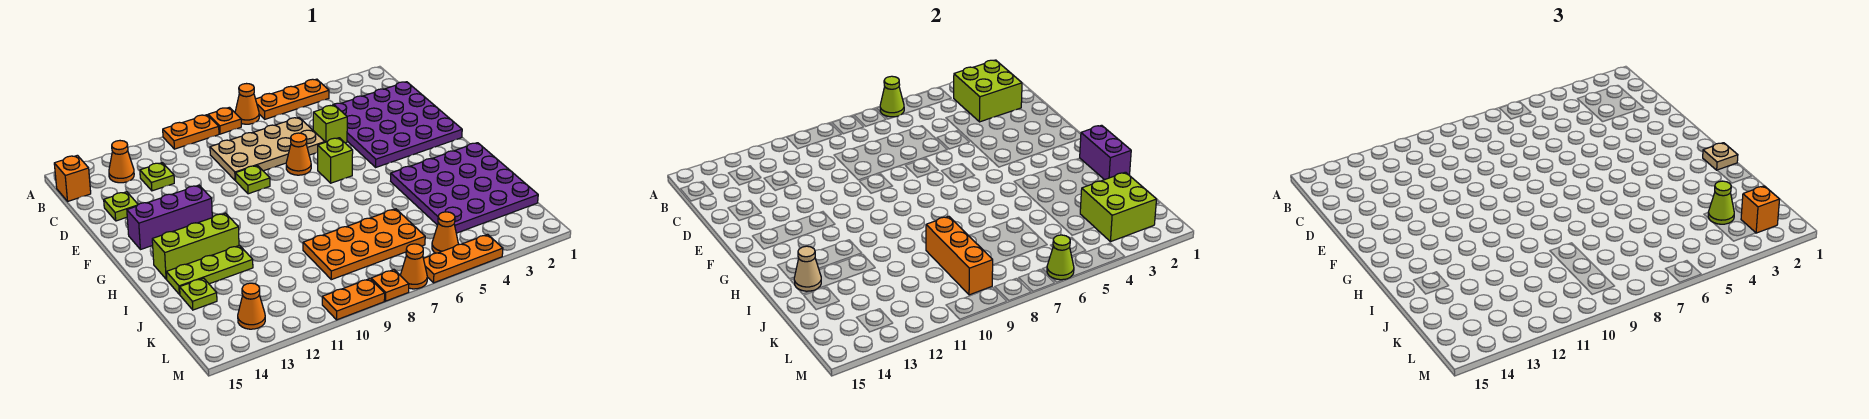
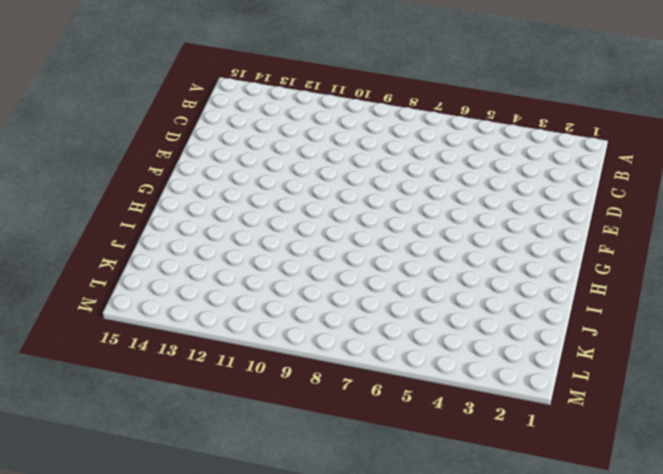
none -> orange 1x3 plate [256,79,329,119]
none -> orange 1x1 cone [235,84,259,124]
none -> orange 1x1 plate [208,107,241,134]
none -> orange 1x2 plate [163,115,219,149]

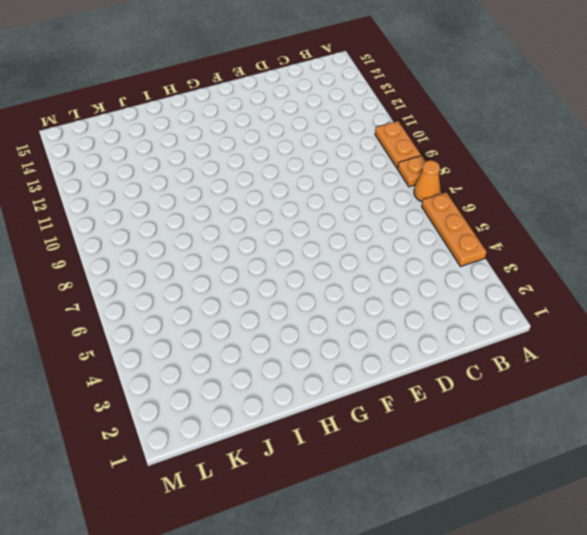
none -> orange 1x1 cone [109,141,134,183]
none -> orange 1x1 brick [54,155,91,201]
none -> purple 4x4 plate [332,82,462,167]
none -> tan 2x4 plate [210,117,325,180]

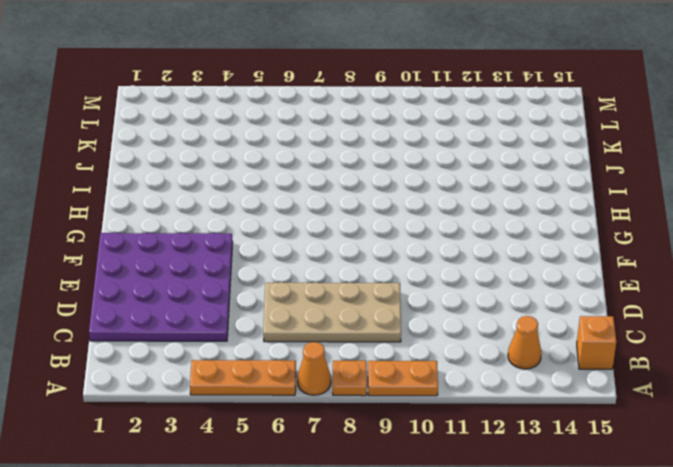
none -> lime 1x1 plate [140,163,174,191]
none -> lime 1x1 brick [313,105,347,143]
none -> lime 1x1 plate [104,192,138,221]
none -> orange 1x1 cone [286,133,311,175]

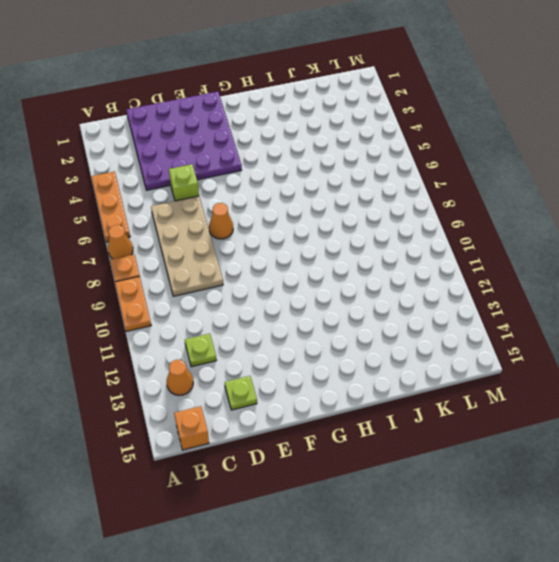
none -> lime 1x1 plate [235,165,270,194]
none -> lime 1x1 brick [318,138,353,183]
none -> purple 1x3 brick [127,185,212,250]
none -> purple 4x4 plate [391,143,538,233]

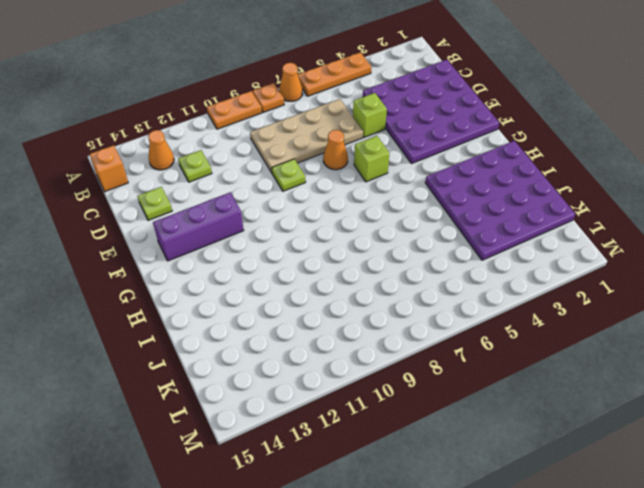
none -> lime 1x3 brick [152,213,239,279]
none -> lime 1x3 plate [166,245,253,294]
none -> orange 2x4 plate [303,209,425,280]
none -> lime 1x1 plate [180,278,217,310]

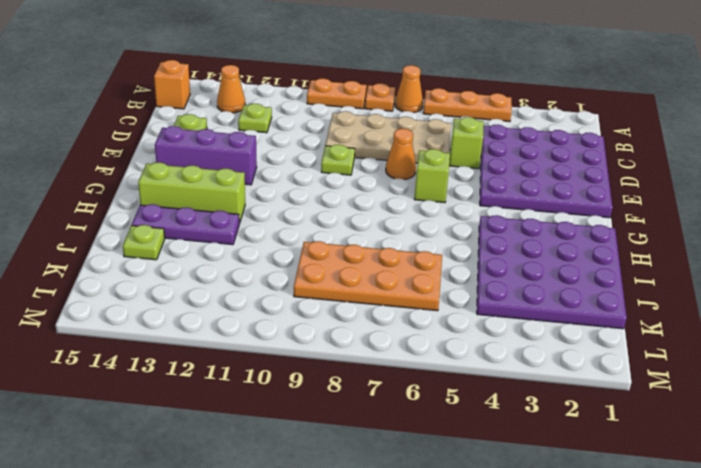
purple 1x3 plate [132,204,239,245] -> lime 1x3 plate [166,245,253,294]
none -> orange 1x1 cone [432,212,458,253]
none -> orange 1x1 cone [238,283,265,329]
none -> orange 1x3 plate [423,234,503,283]
none -> orange 1x1 cone [400,244,427,289]

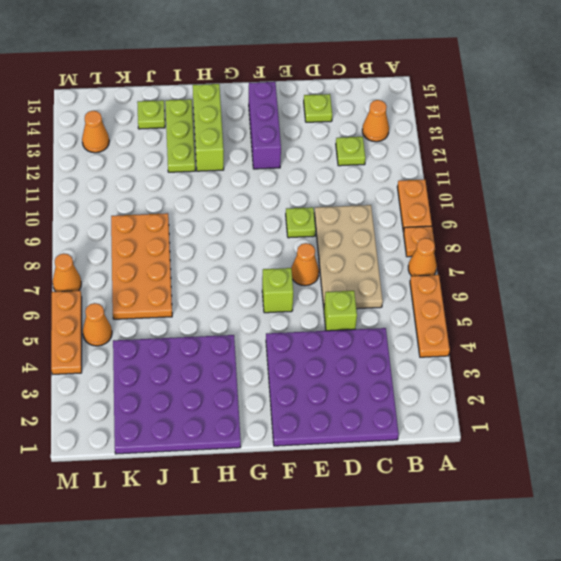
none -> orange 1x1 brick [54,155,91,201]
none -> orange 1x1 plate [371,270,409,301]
none -> orange 1x2 plate [322,279,385,320]
none -> lime 1x1 cone [880,76,904,117]

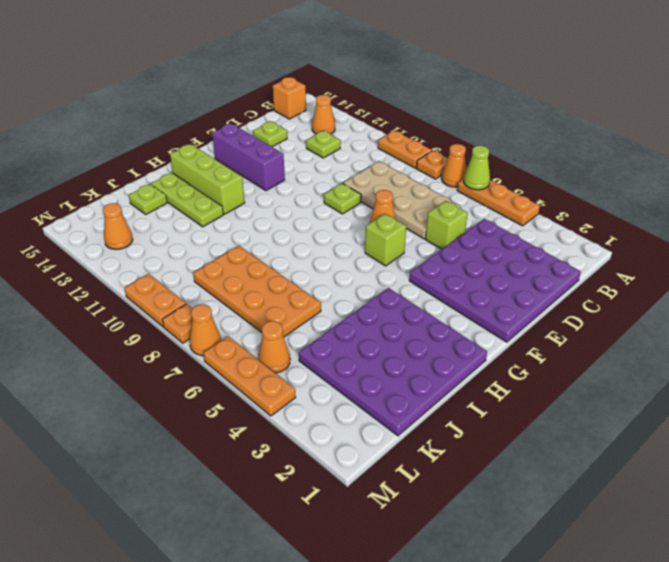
none -> lime 2x2 brick [954,60,1022,122]
none -> purple 1x2 brick [1080,125,1131,180]
none -> tan 1x1 cone [794,246,821,291]
none -> orange 1x3 brick [926,216,993,295]

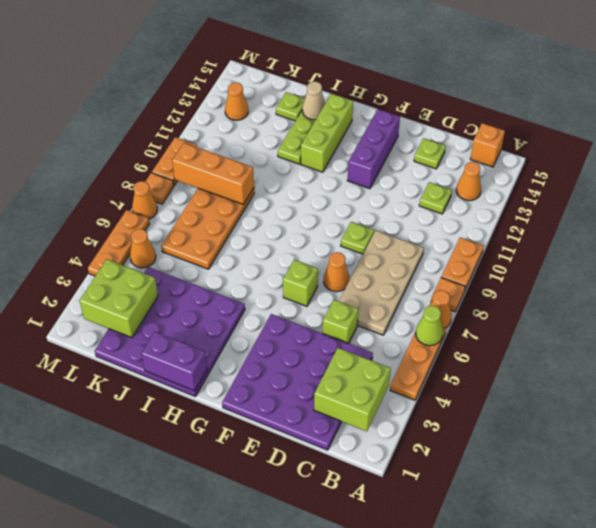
none -> lime 1x1 cone [1047,235,1074,280]
none -> tan 1x1 plate [1703,143,1738,170]
none -> lime 1x1 cone [1708,181,1734,224]
none -> orange 1x1 brick [1741,186,1780,233]

